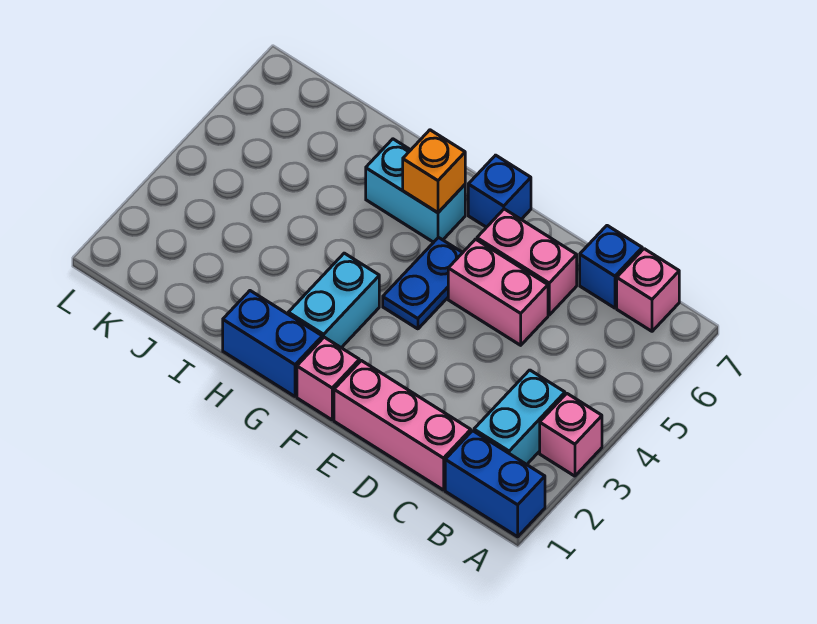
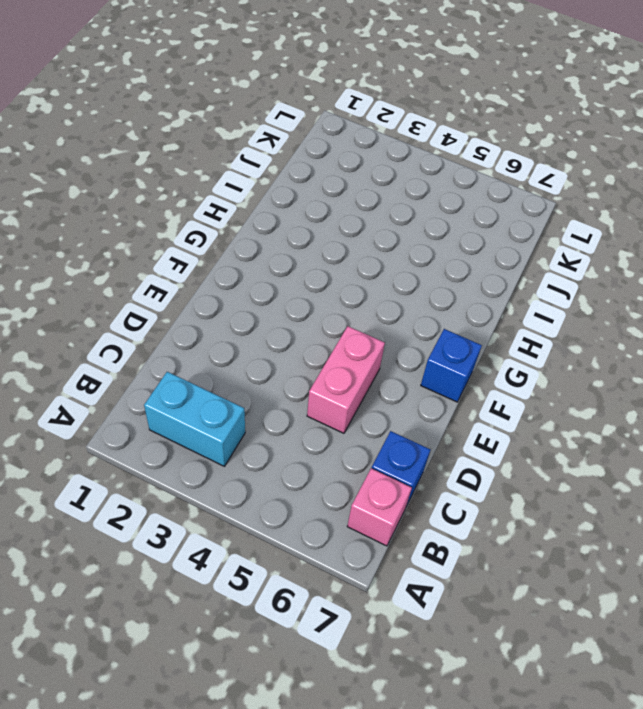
none -> blue 1x2 brick [445,431,545,537]
none -> pink 1x1 brick [540,394,602,476]
none -> pink 1x3 brick [334,361,471,490]

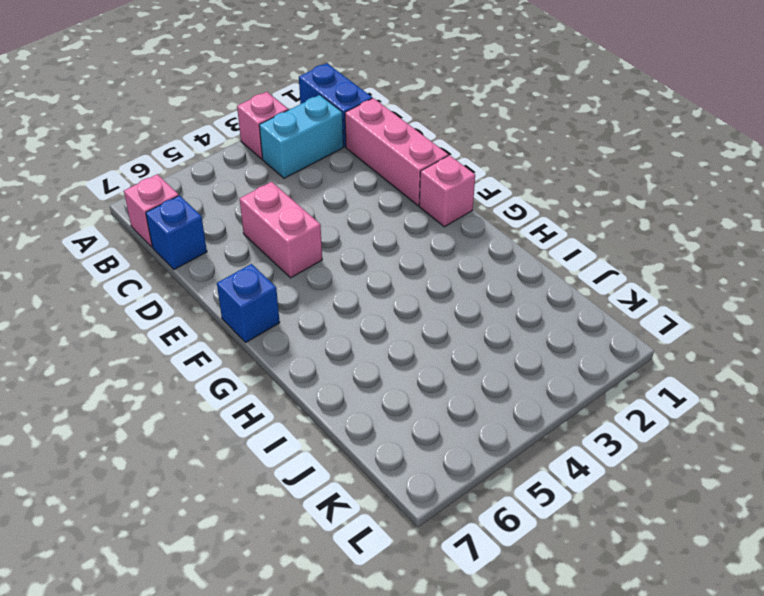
none -> pink 1x2 brick [477,209,577,315]
none -> blue 1x2 plate [383,238,463,329]
none -> blue 1x2 brick [223,291,322,396]

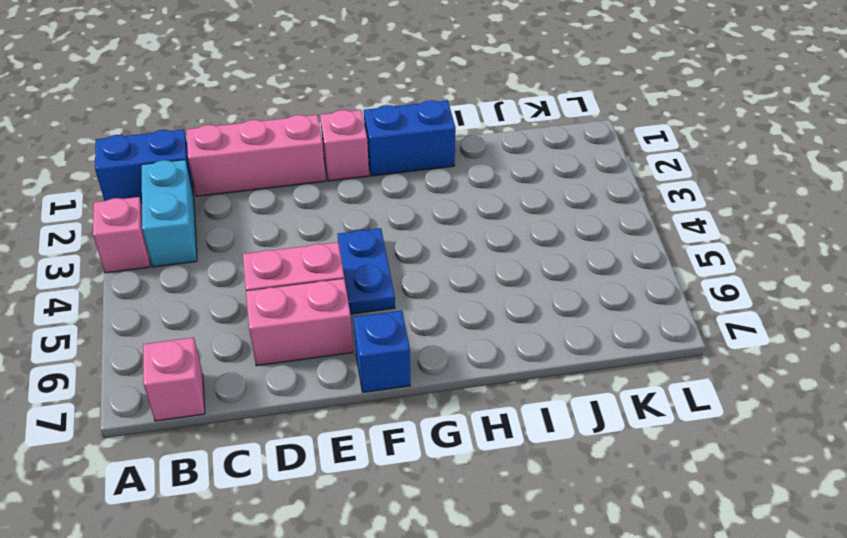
none -> blue 1x1 brick [580,226,642,308]
none -> cyan 1x2 brick [288,253,379,348]
none -> cyan 1x2 brick [366,139,465,242]

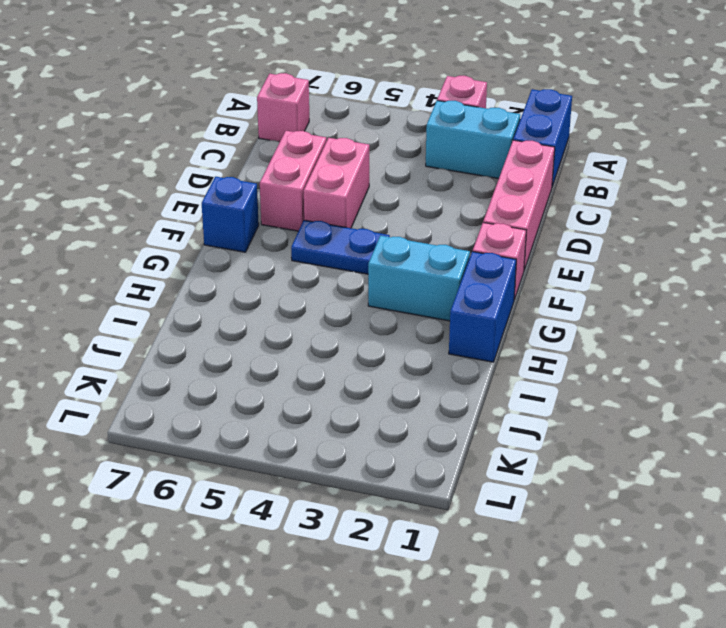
none -> blue 1x1 brick [580,226,642,308]
none -> cyan 1x2 brick [366,139,465,242]
none -> orange 1x1 brick [403,130,465,213]

